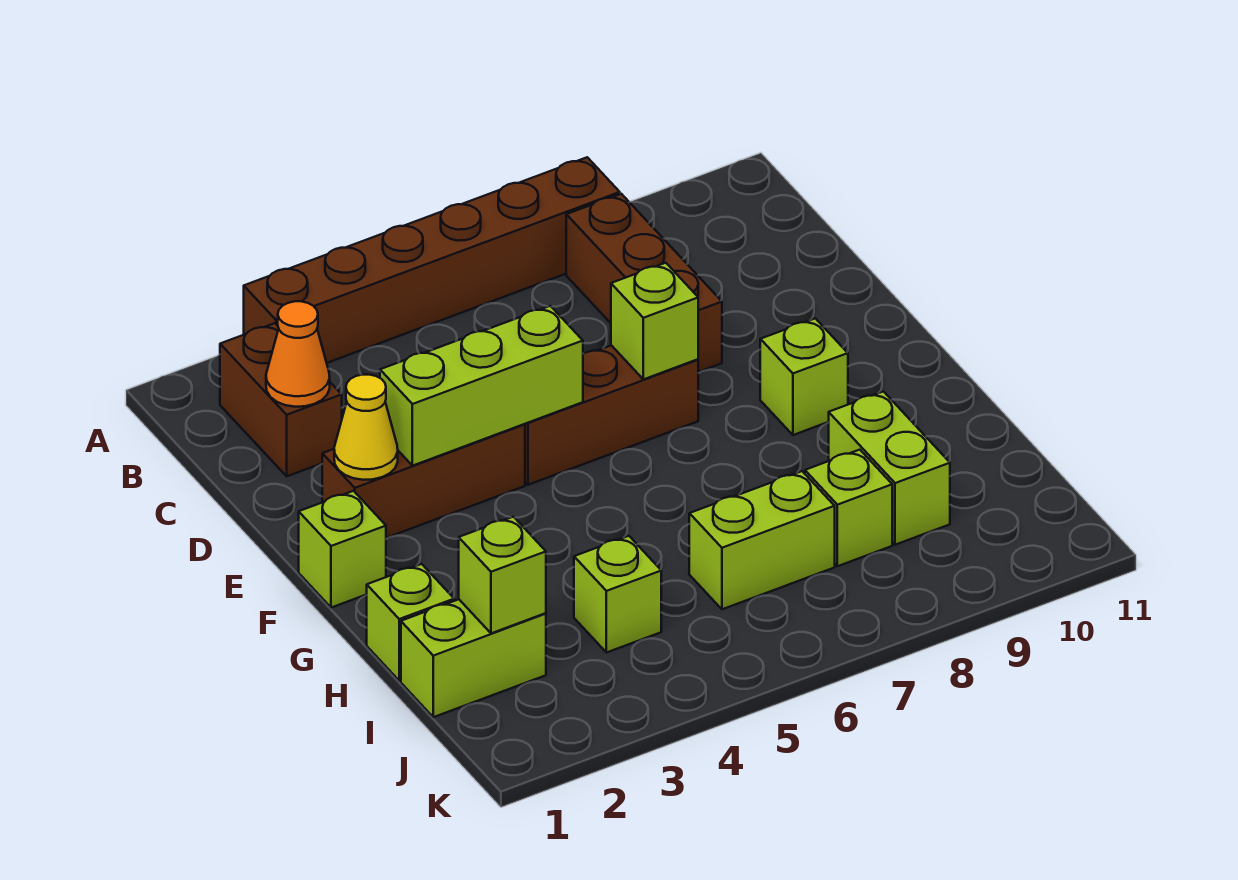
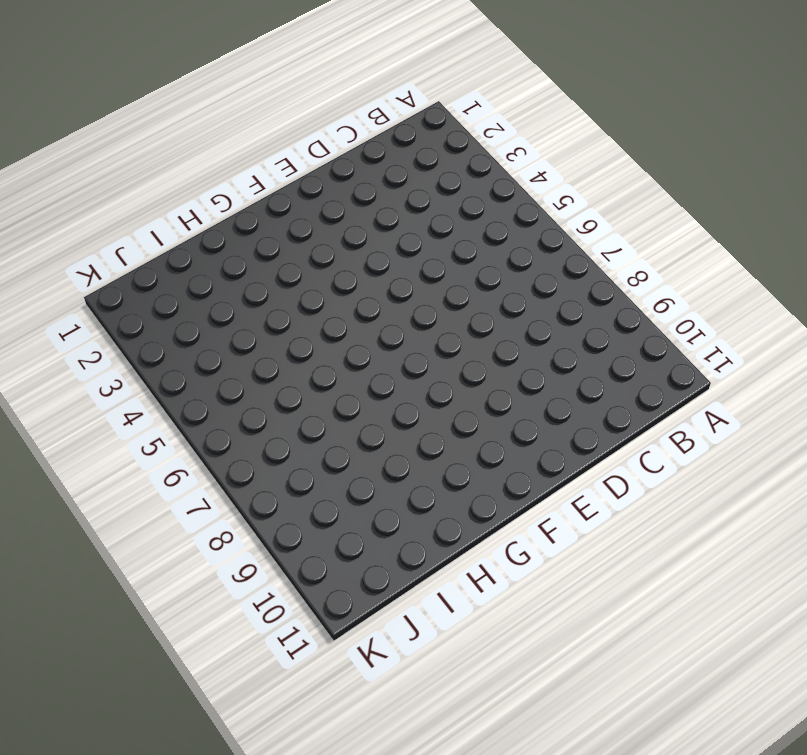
none -> brown 1x6 brick [244,157,620,363]
none -> brown 1x2 brick [220,323,342,476]
none -> brown 1x3 brick [566,194,722,372]

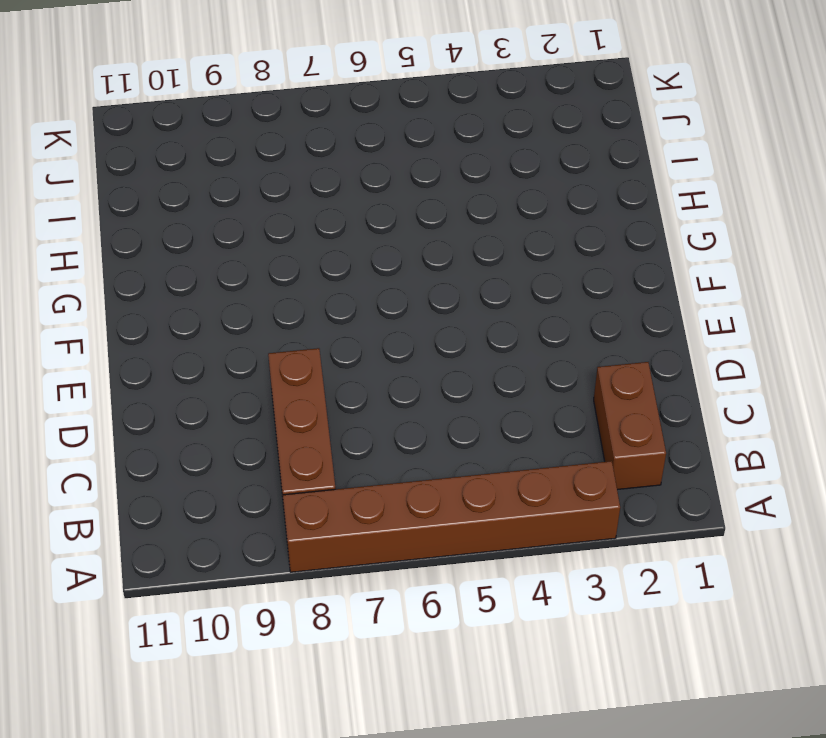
none -> brown 1x3 brick [322,424,525,538]
none -> brown 1x3 brick [525,345,698,485]
none -> lime 1x1 brick [299,491,386,608]

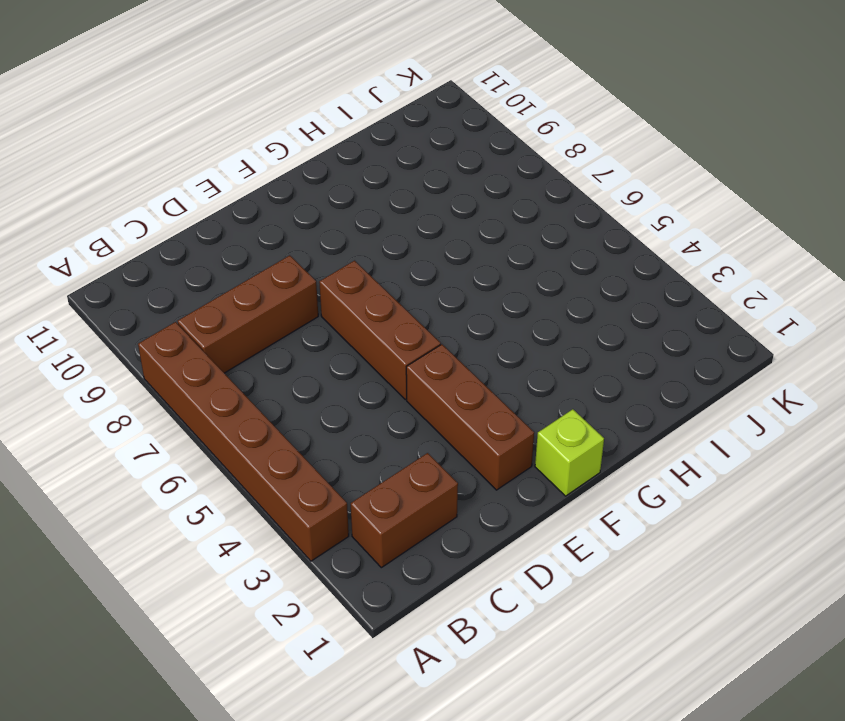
none -> lime 1x1 brick [760,318,848,435]
none -> lime 1x1 brick [367,564,454,681]
none -> lime 1x2 brick [829,392,950,545]

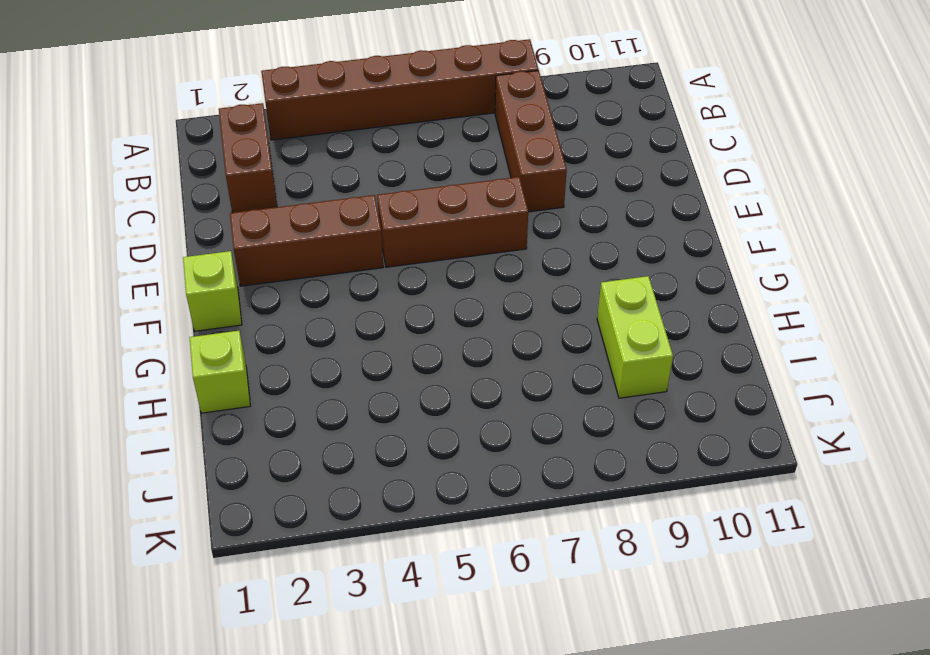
none -> lime 1x1 brick [760,318,848,435]
none -> lime 1x2 brick [401,599,546,717]
none -> lime 1x1 brick [574,536,661,653]

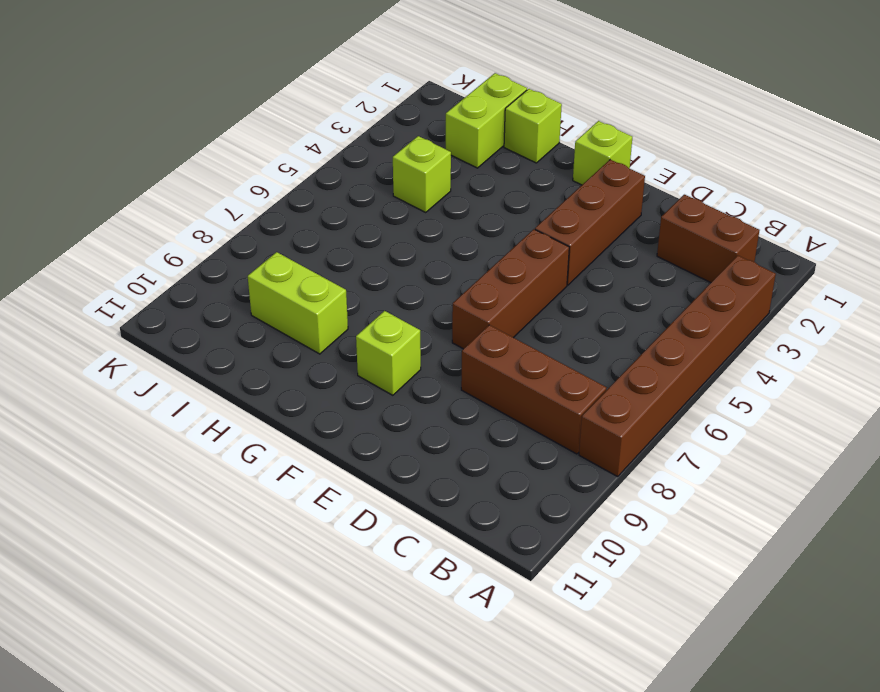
none -> lime 1x2 brick [689,471,835,609]
none -> lime 1x1 brick [805,450,892,566]
none -> orange 1x1 cone [266,301,330,407]

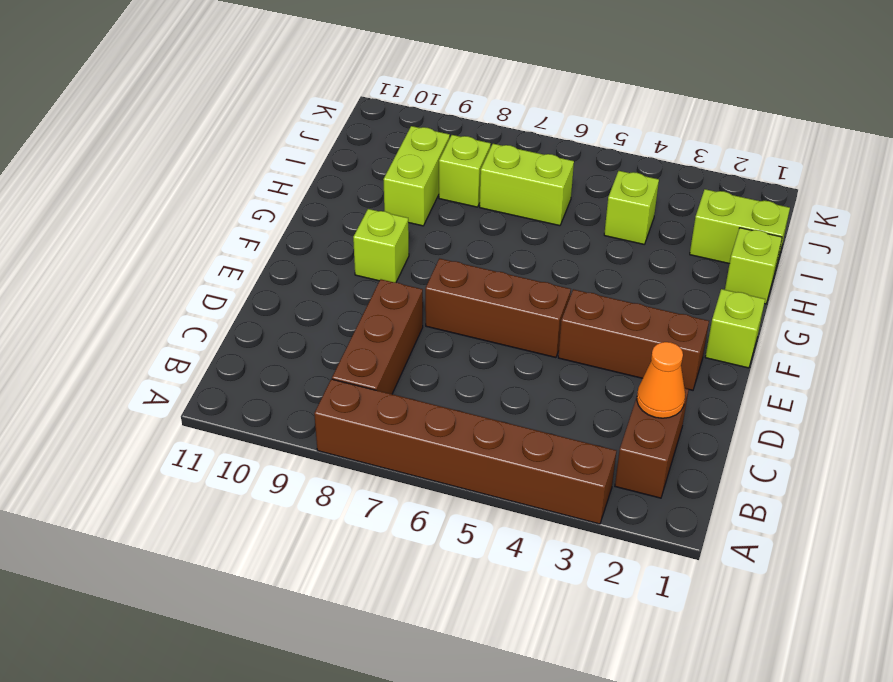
none -> yellow 1x1 cone [334,375,398,480]
none -> lime 1x3 brick [380,306,583,466]
none -> lime 1x1 brick [611,263,698,379]

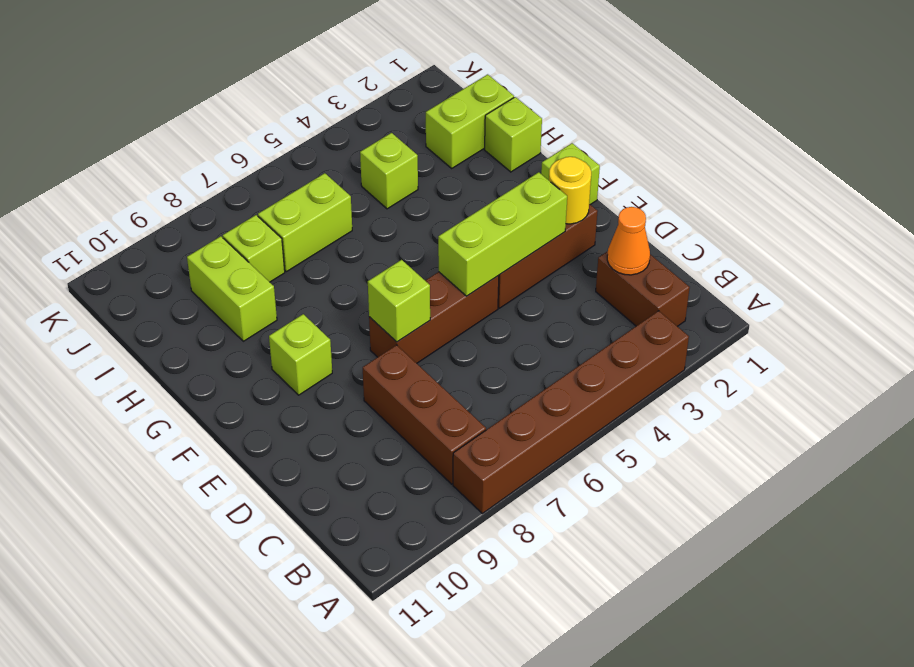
yellow 1x1 round brick [549,157,591,224] -> yellow 1x1 cone [334,375,398,480]
none -> lime 1x1 brick [459,517,546,633]

